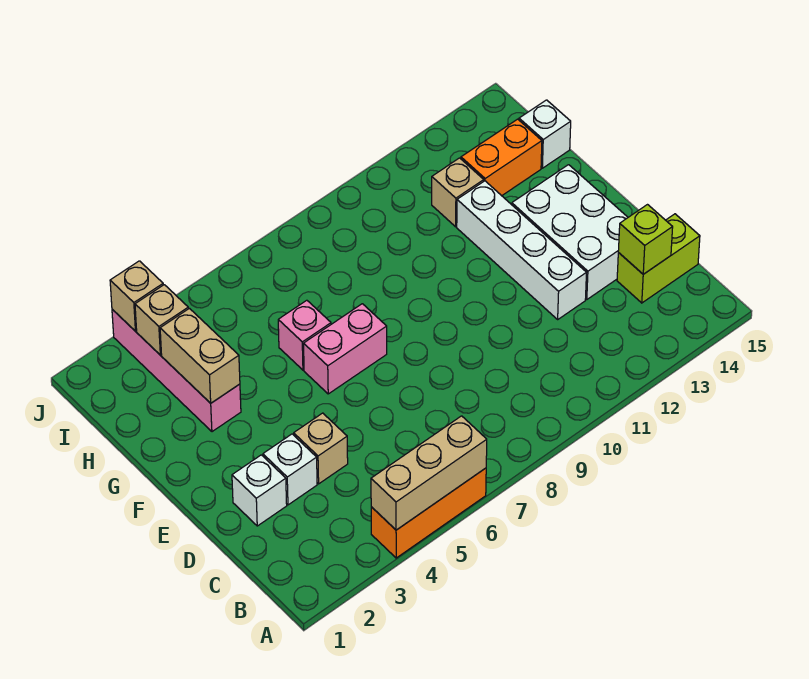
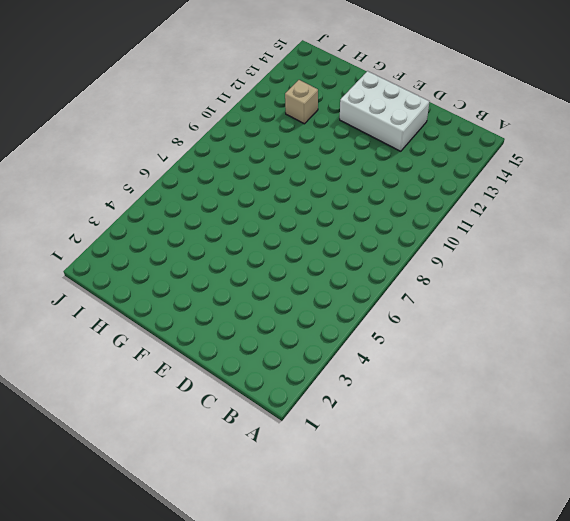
none -> orange 1x3 brick [371,468,486,558]
none -> lime 1x2 brick [617,214,700,303]
none -> white 1x1 brick [232,455,287,526]

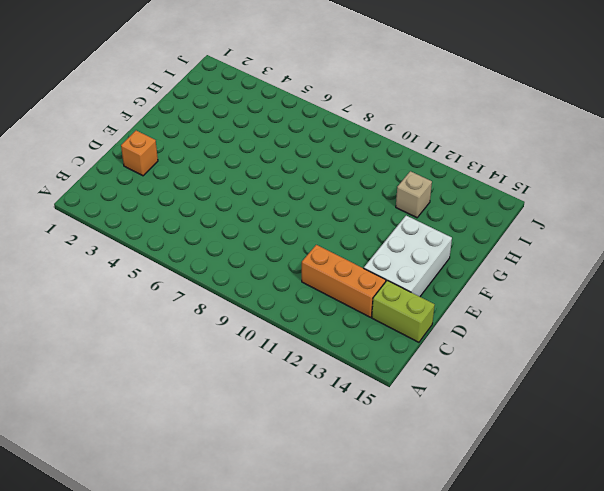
orange 1x3 brick [302,245,386,317] -> orange 1x3 brick moved to [371,468,486,558]
orange 1x1 brick [121,131,158,176] -> white 1x1 brick [232,455,287,526]
none -> white 1x1 brick [263,434,317,505]
none -> tan 1x1 brick [294,413,348,484]
none -> white 1x4 brick [457,181,586,319]

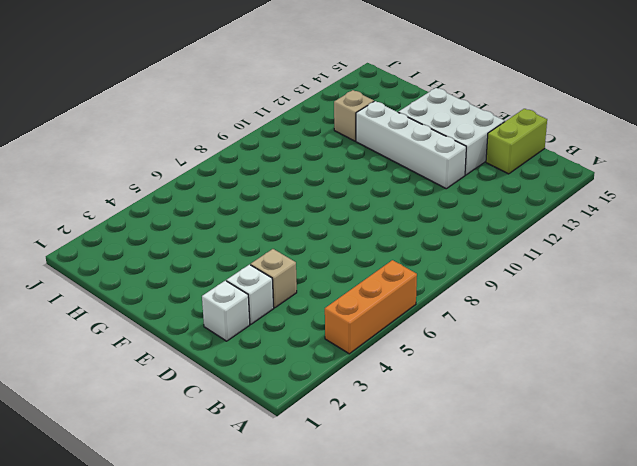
none -> pink 1x2 brick [304,304,387,394]
none -> pink 1x4 brick [112,309,241,432]
none -> pink 1x1 brick [278,300,331,370]

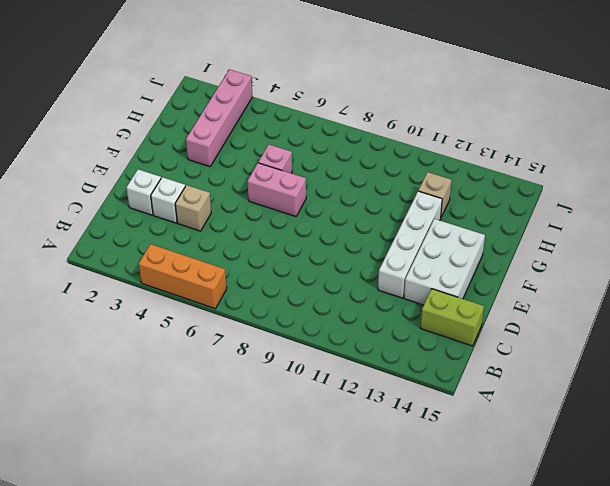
none -> orange 1x2 brick [461,119,542,196]
none -> white 1x1 brick [519,100,571,168]
none -> tan 1x3 brick [371,416,487,530]

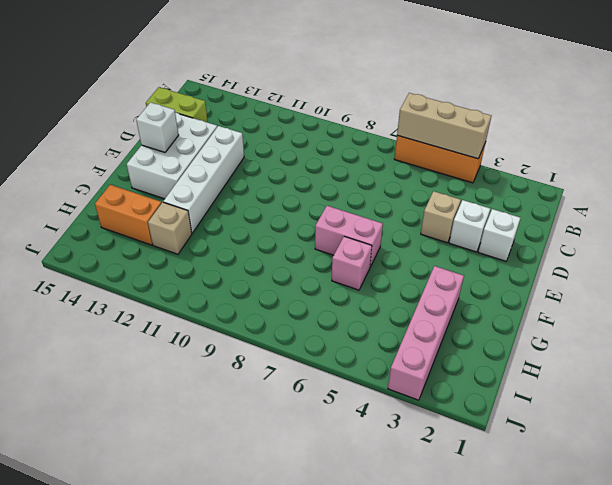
white 1x1 brick [136,102,179,152] -> white 1x1 brick moved to [519,100,571,168]
none -> lime 1x1 brick [618,205,673,274]
none -> tan 1x2 brick [160,308,240,403]
none -> tan 1x1 brick [135,285,188,355]

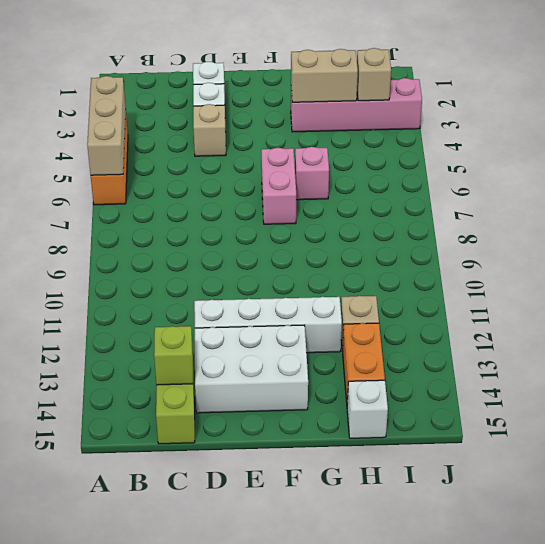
none -> tan 1x1 brick [110,261,163,331]

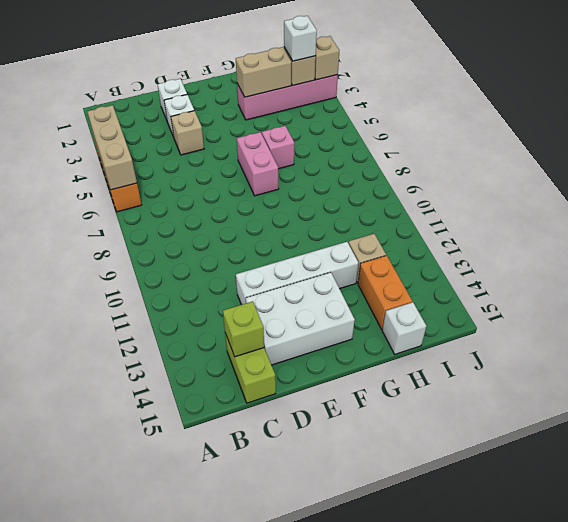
white 1x1 brick [284,16,317,61] -> none

